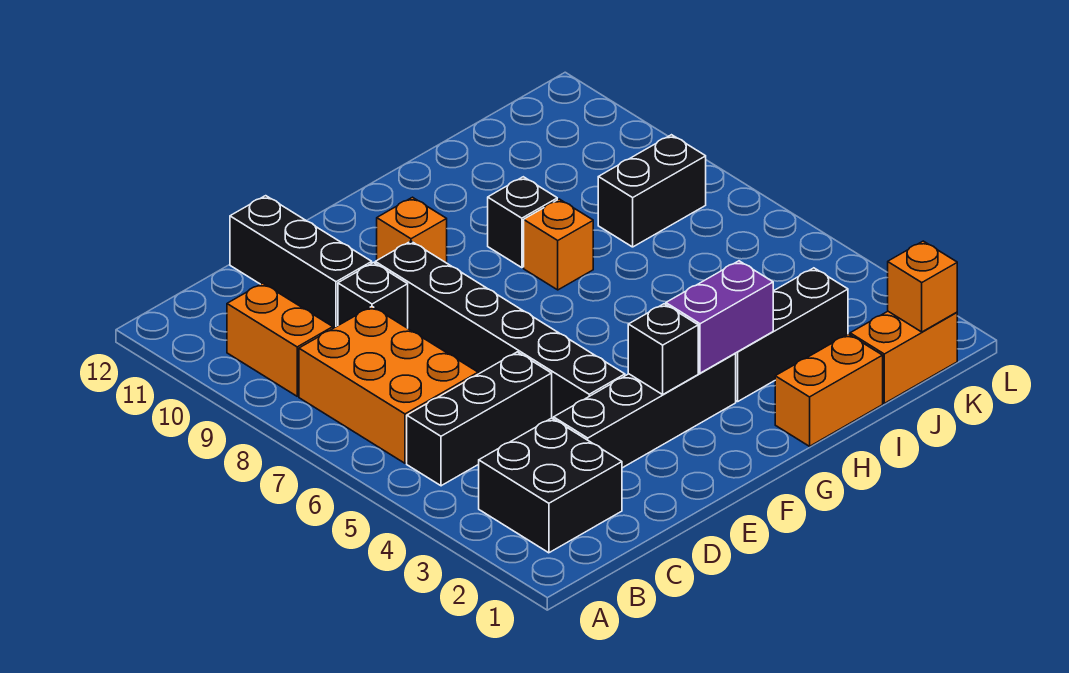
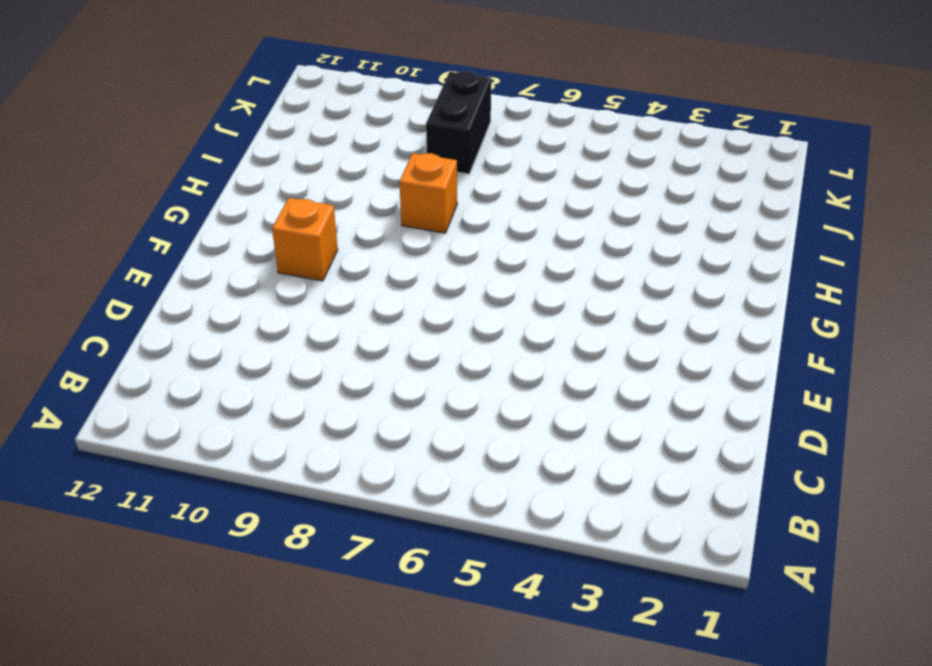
none -> black 2x2 brick [479,418,622,553]
none -> black 1x3 brick [407,352,552,486]
none -> orange 2x3 brick [299,307,478,463]

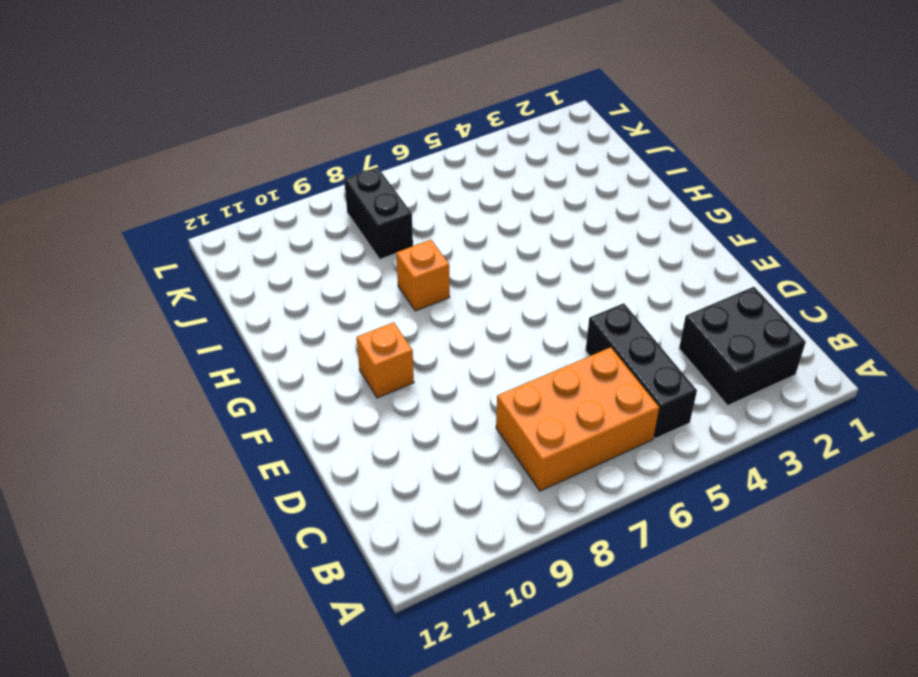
none -> orange 1x2 brick [227,283,333,396]
none -> black 1x4 brick [554,354,736,468]
none -> black 1x1 brick [338,263,408,328]

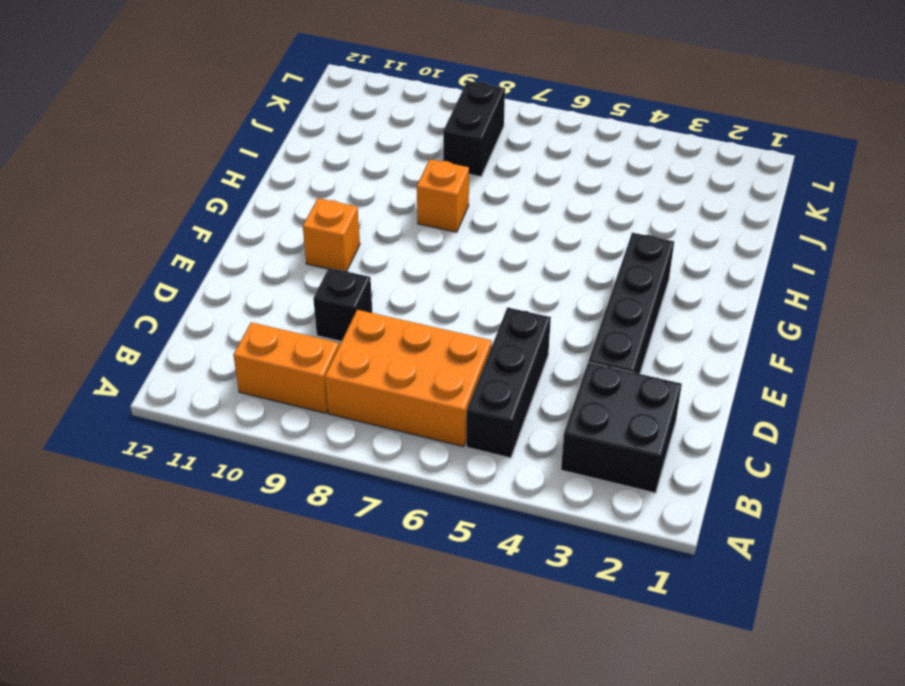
none -> black 1x3 brick [230,196,372,328]
none -> black 1x6 brick [375,241,625,419]
none -> orange 1x2 brick [775,334,883,446]

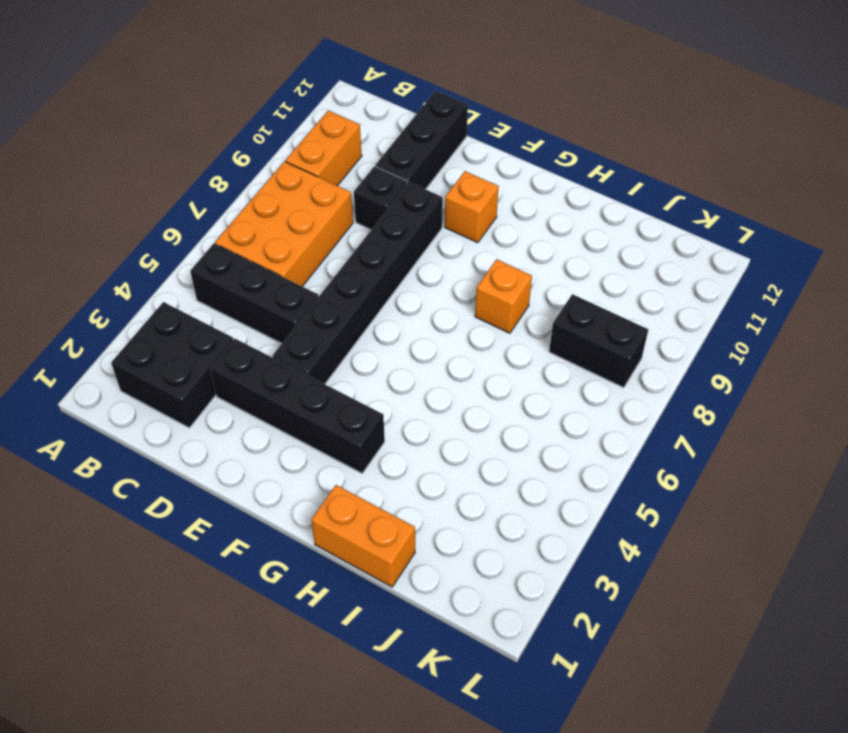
none -> black 1x3 brick [735,268,848,402]
none -> black 1x1 brick [488,177,557,268]
none -> orange 1x2 brick [850,311,957,403]

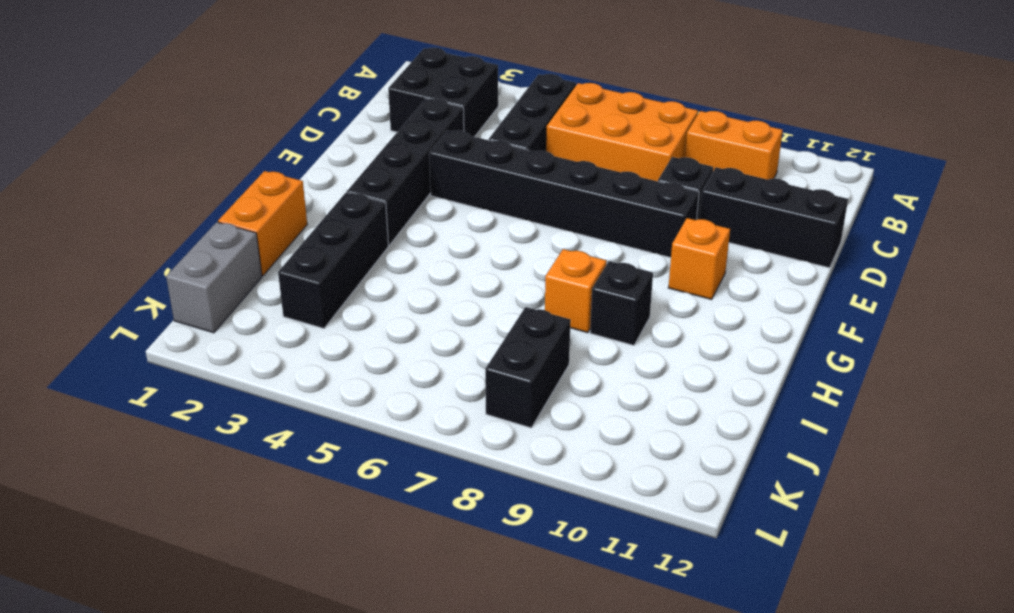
grey 1x2 brick [166,222,262,333] -> orange 1x2 brick [850,311,957,403]
none -> black 1x1 brick [628,304,698,394]
none -> purple 1x2 brick [666,261,773,373]
none -> orange 1x1 brick [888,241,957,332]

